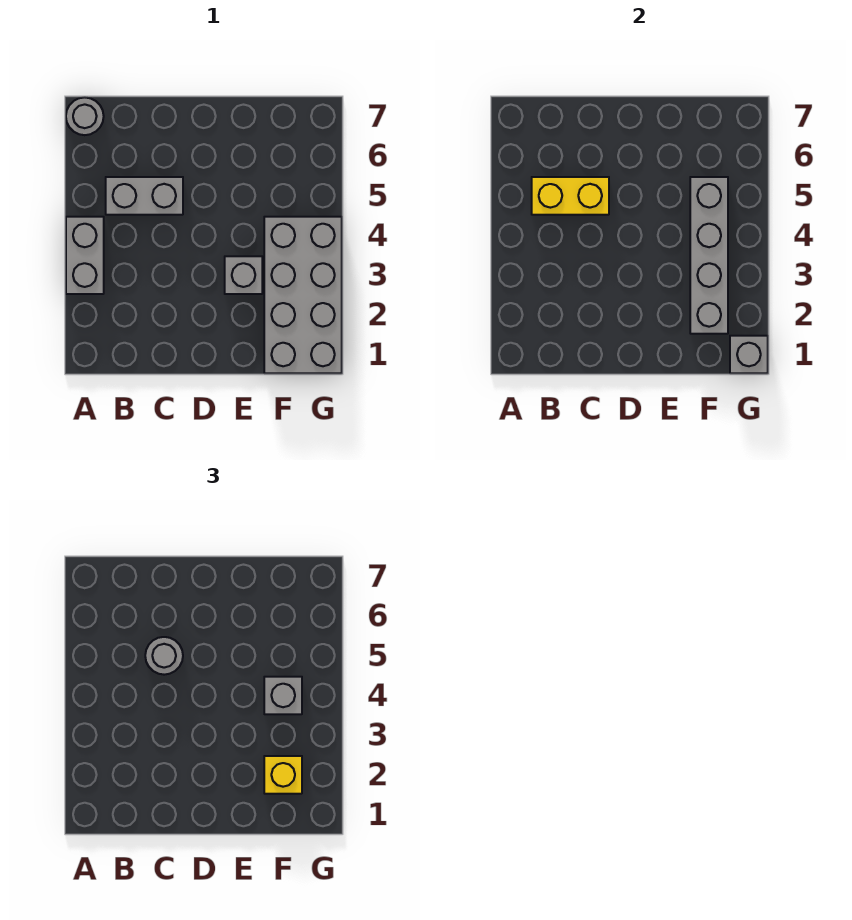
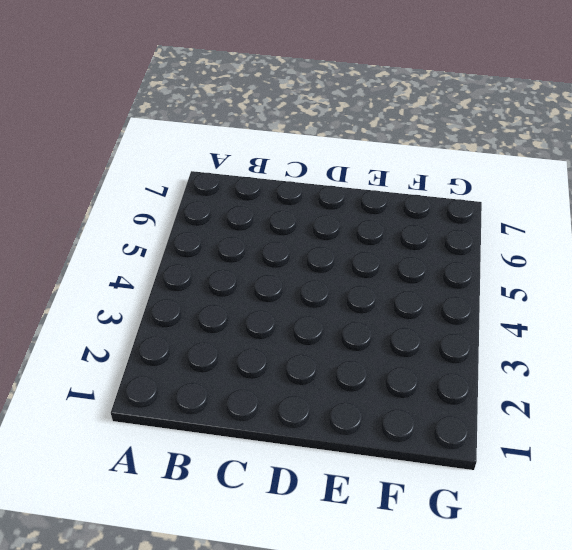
none -> grey 1x2 brick [66,217,104,294]
none -> grey 1x1 round brick [66,97,104,135]

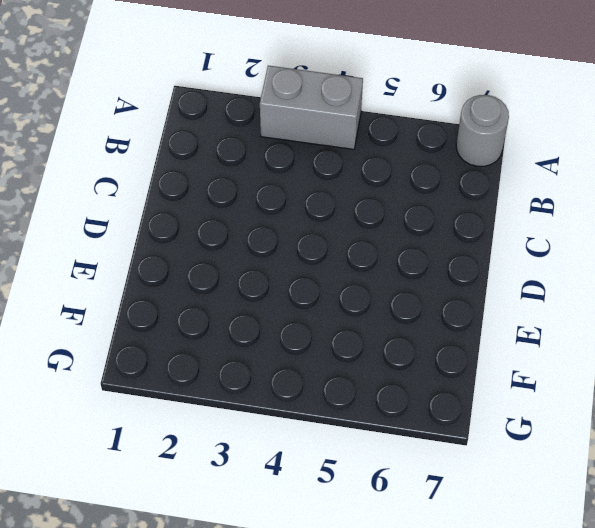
none -> grey 1x2 brick [106,177,183,215]
none -> grey 1x1 brick [225,256,262,294]

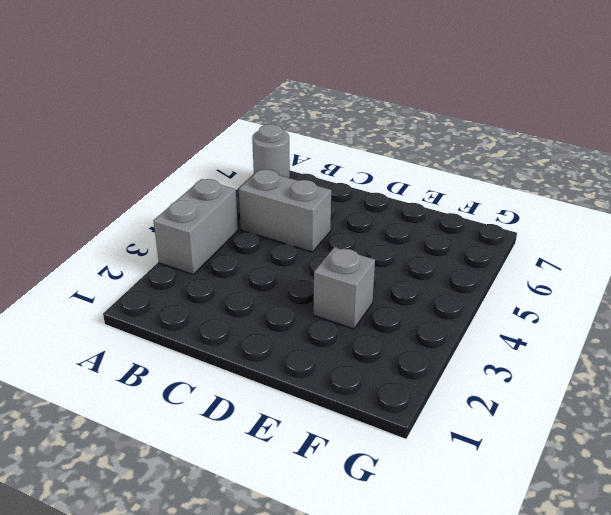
none -> grey 2x4 brick [264,217,342,373]
none -> yellow 1x2 brick [532,177,609,215]

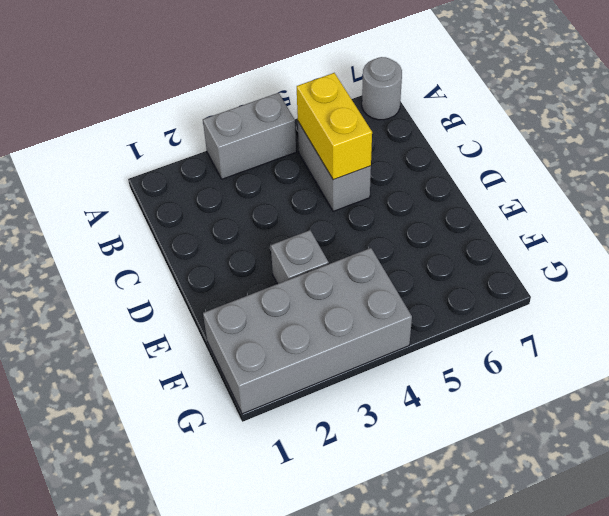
none -> grey 1x4 brick [690,177,728,334]
none -> grey 1x1 brick [730,336,768,373]

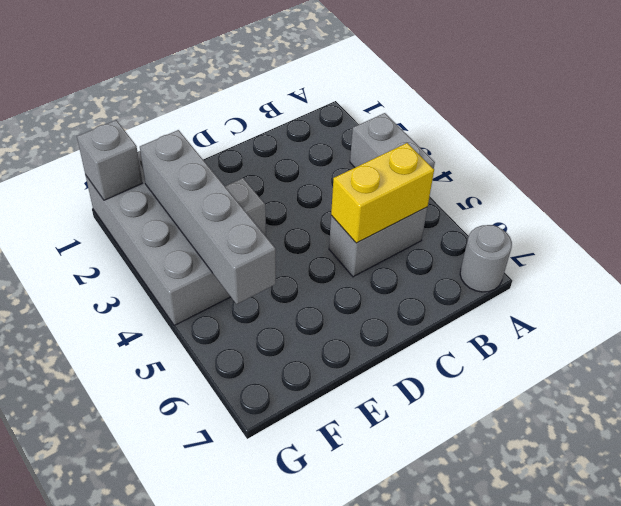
none -> grey 1x1 round brick [145,637,183,675]
none -> yellow 1x1 brick [264,756,302,794]

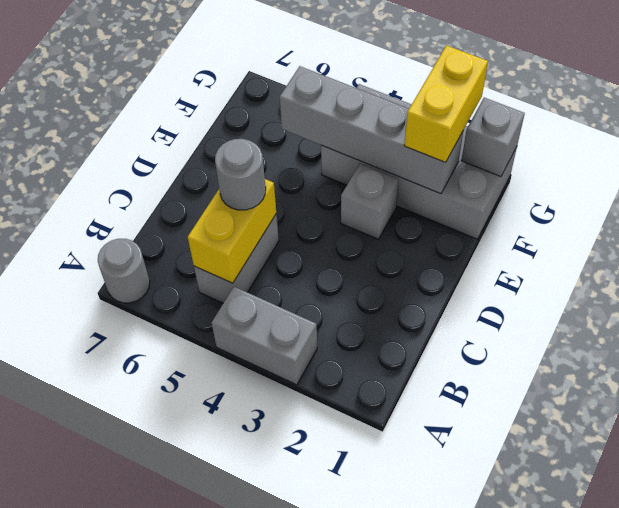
yellow 1x2 brick [404,45,488,162] -> yellow 1x1 brick [264,756,302,794]
none -> grey 1x1 brick [264,677,302,714]

